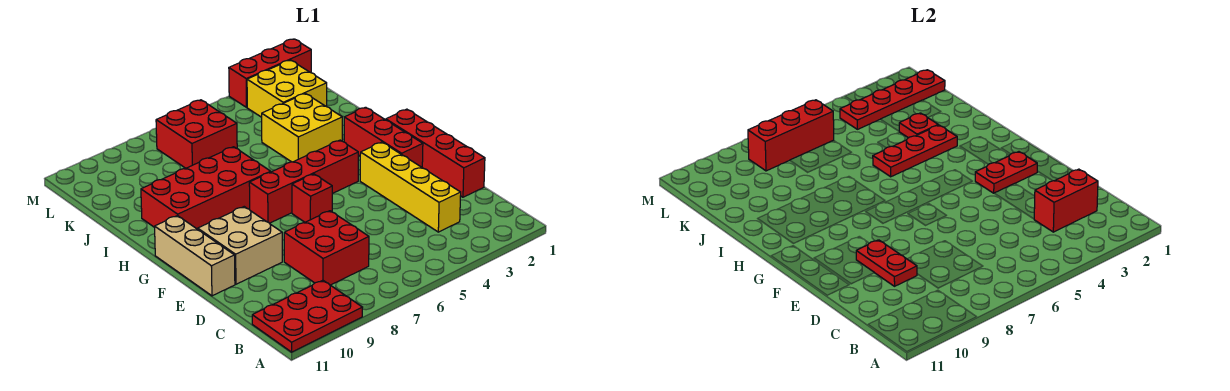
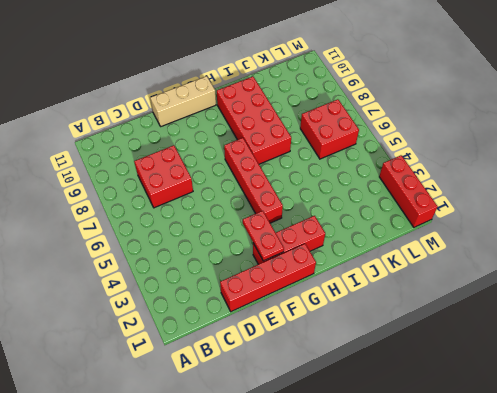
none -> red 2x3 plate [252,280,363,352]
none -> yellow 1x4 brick [360,142,461,232]
none -> tan 2x2 brick [198,207,282,284]

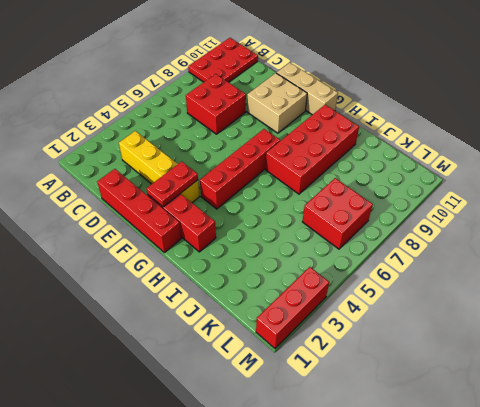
none -> red 1x1 brick [292,174,332,222]
none -> yellow 2x2 brick [262,93,342,162]
none -> yellow 2x2 brick [247,60,327,117]

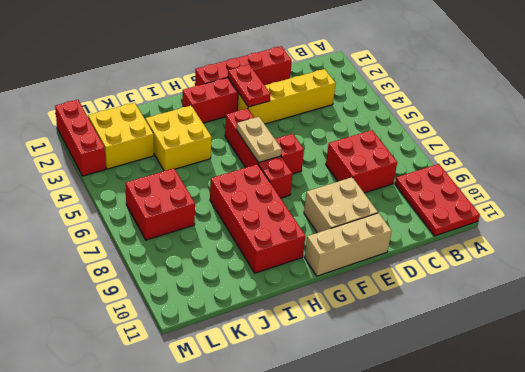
tan 1x2 plate [237,117,281,163] -> none
none -> red 1x2 brick [1034,169,1098,232]
none -> red 1x2 plate [856,240,917,286]
none -> red 1x3 plate [873,125,957,177]

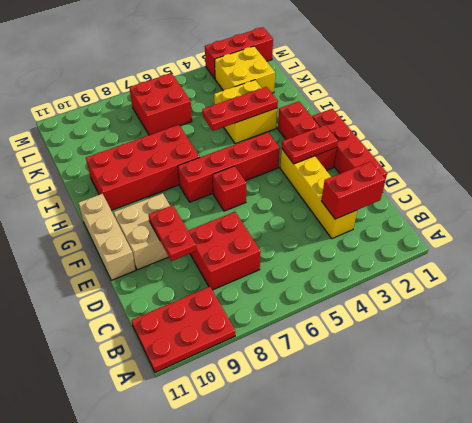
none -> red 1x1 plate [899,113,938,138]
none -> red 1x4 plate [840,70,945,129]
none -> red 1x3 brick [748,100,834,171]

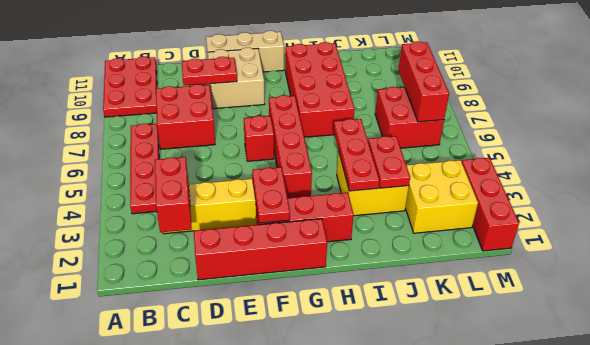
red 1x4 plate [130,124,159,214] -> red 1x4 plate moved to [840,70,945,129]
red 1x2 plate [368,136,410,188] -> red 1x1 plate [899,113,938,138]

